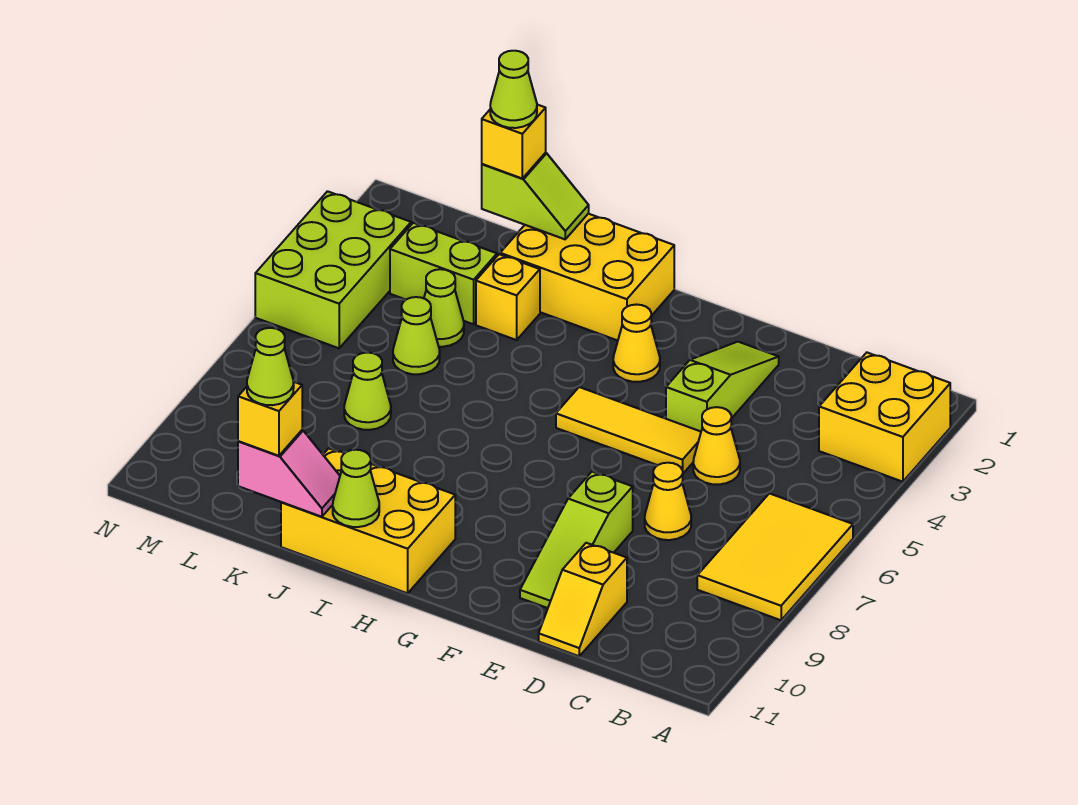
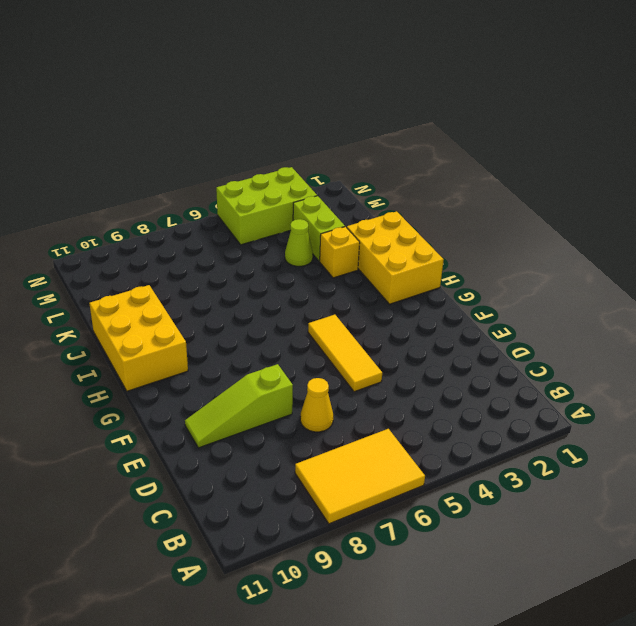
none -> yellow 2x2 brick [819,353,950,482]
none -> yellow 1x1 cone [693,407,740,484]
none -> yellow 1x2 slope [539,543,627,656]

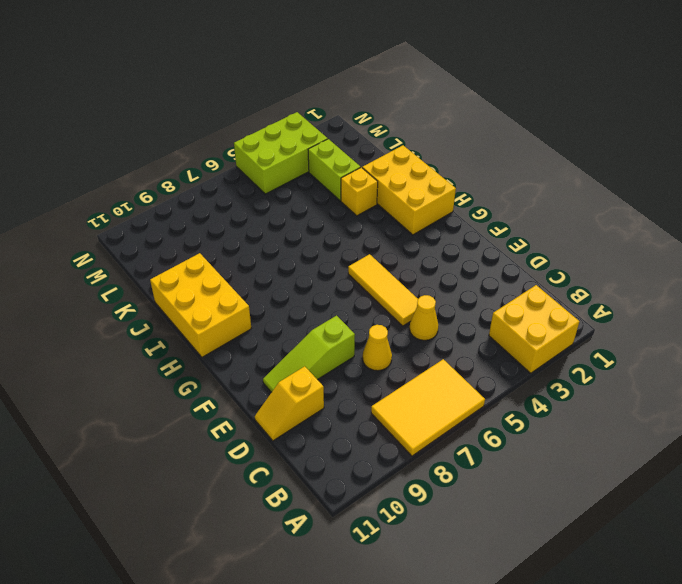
none -> lime 1x3 slope [666,342,779,431]
none -> yellow 1x1 cone [613,305,660,382]
none -> lime 1x1 cone [424,269,464,347]

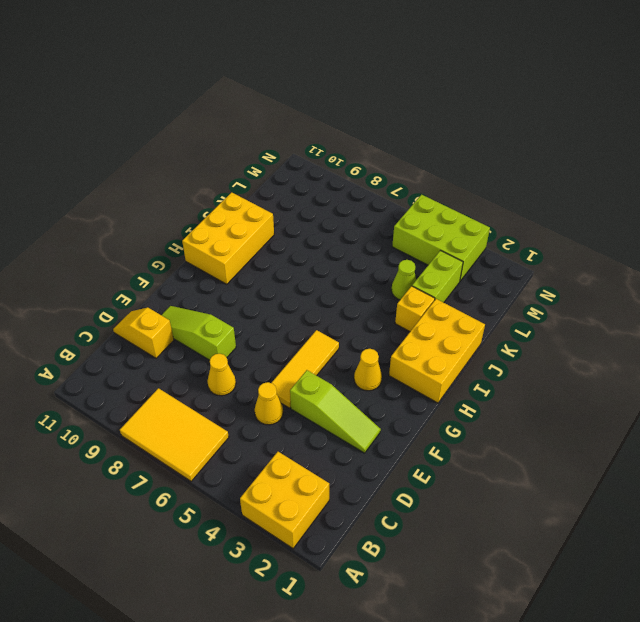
none -> lime 1x1 cone [393,297,440,374]
none -> lime 1x1 cone [344,352,391,430]
none -> lime 1x1 cone [333,450,379,527]

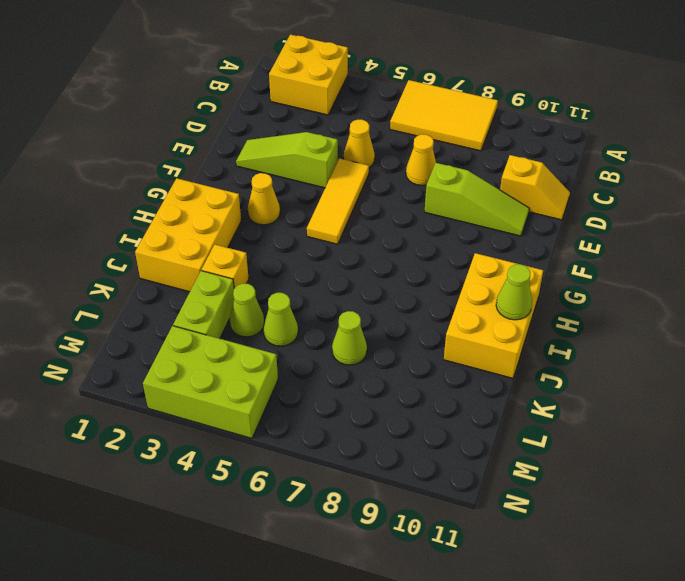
none -> lime 1x2 slope [482,153,589,239]
none -> pink 1x2 slope [238,430,340,517]
none -> yellow 1x1 brick [482,105,546,178]

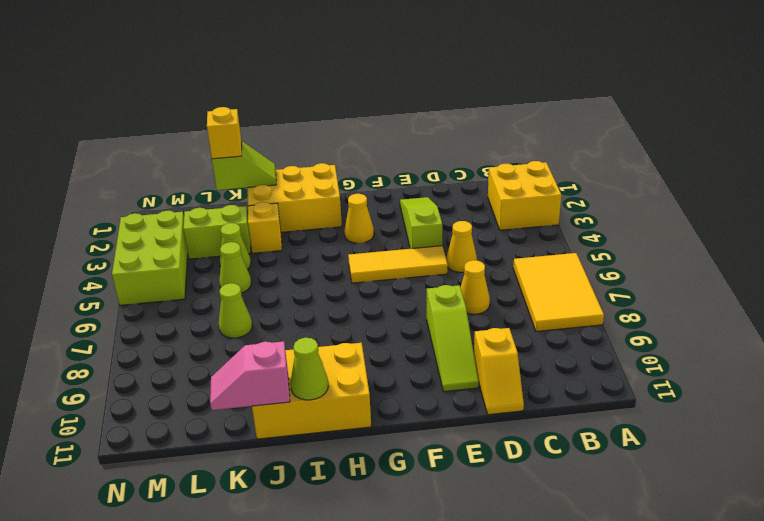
pink 1x2 slope [210,341,290,410] -> pink 1x2 slope turned to [238,430,340,517]
none -> yellow 1x1 brick [238,382,302,456]
none -> lime 1x1 cone [490,51,537,128]
none -> lime 1x1 cone [247,328,294,405]

